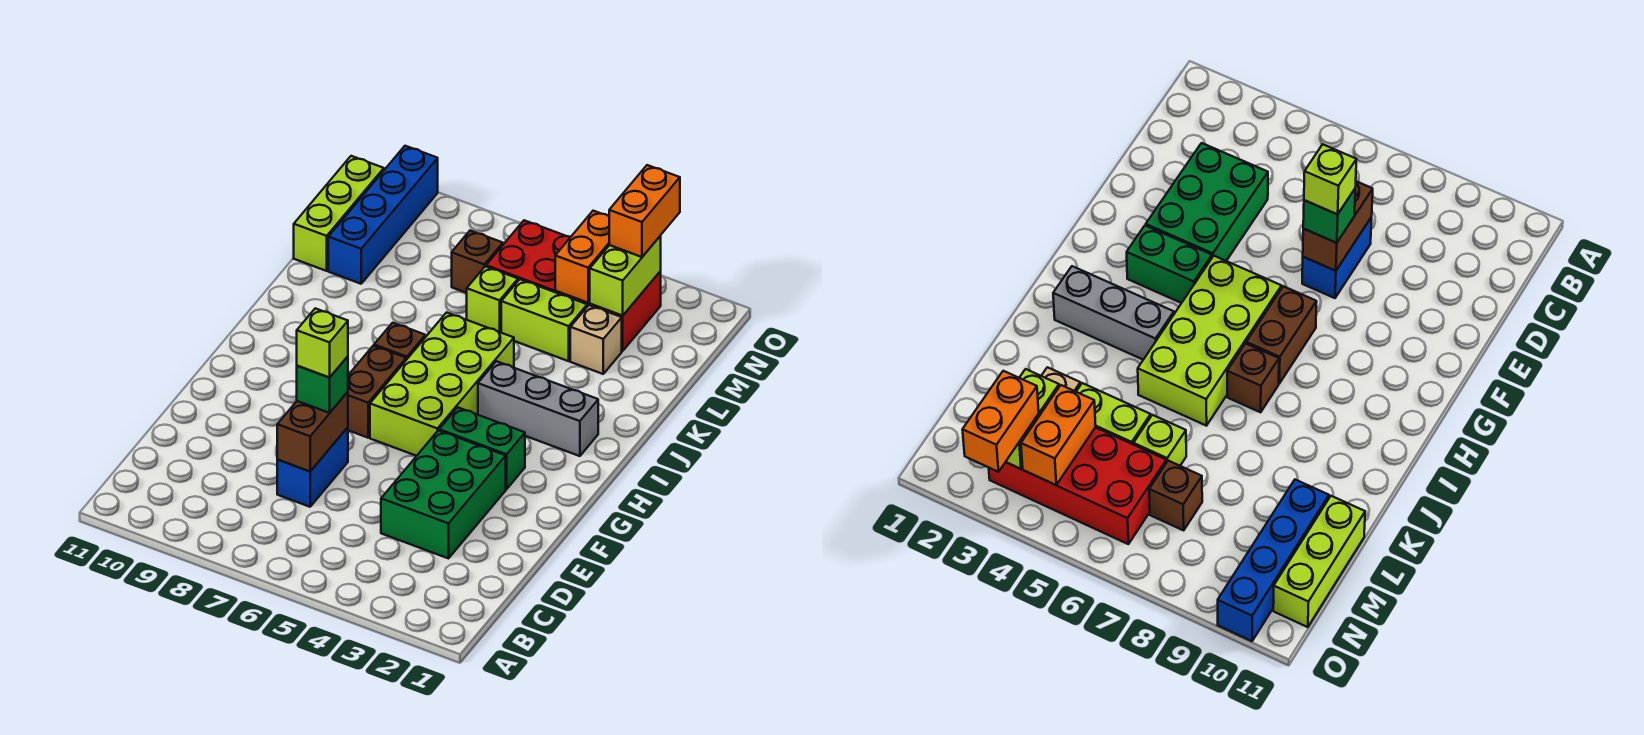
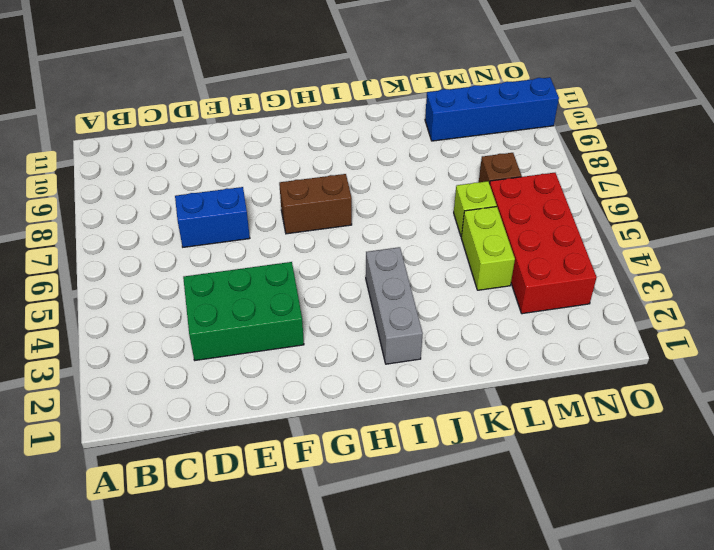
none -> green 1x2 brick [439,407,525,489]
none -> lime 2x4 brick [370,312,514,456]
none -> brown 1x1 brick [374,323,425,360]

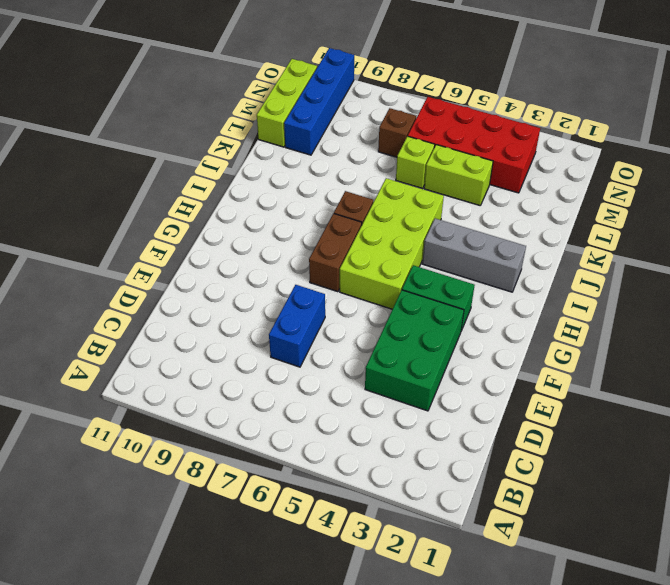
none -> tan 1x1 brick [570,305,622,374]
none -> brown 1x2 brick [277,392,348,471]
none -> lime 1x2 brick [590,236,661,316]

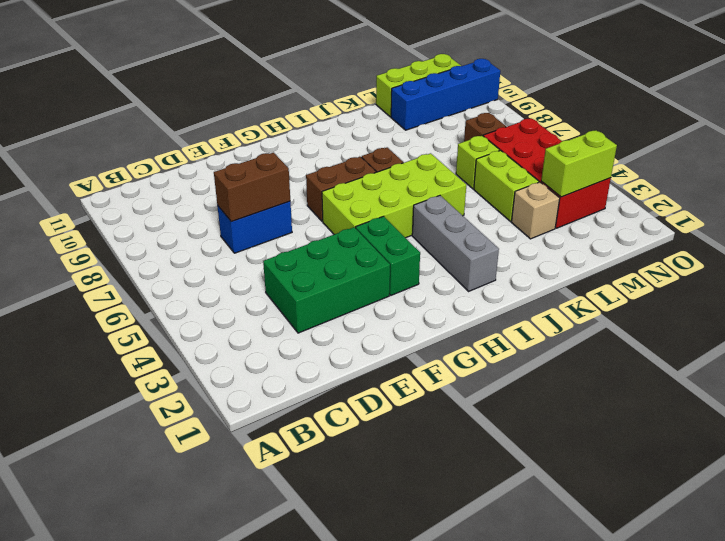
none -> orange 1x2 brick [555,211,609,303]
none -> green 1x1 brick [297,356,348,413]
none -> orange 1x2 brick [609,165,680,257]

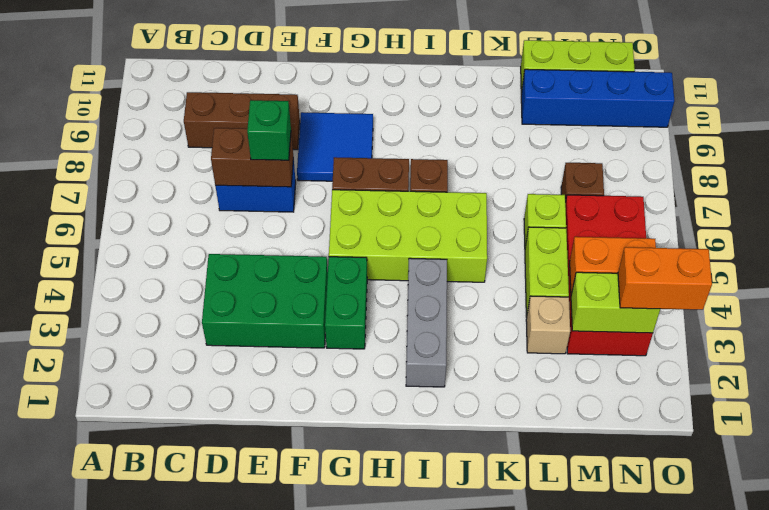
brown 1x3 brick [184,92,300,150] -> none
blue 2x2 tile [297,112,373,181] -> none
none -> lime 1x1 brick [297,308,348,378]

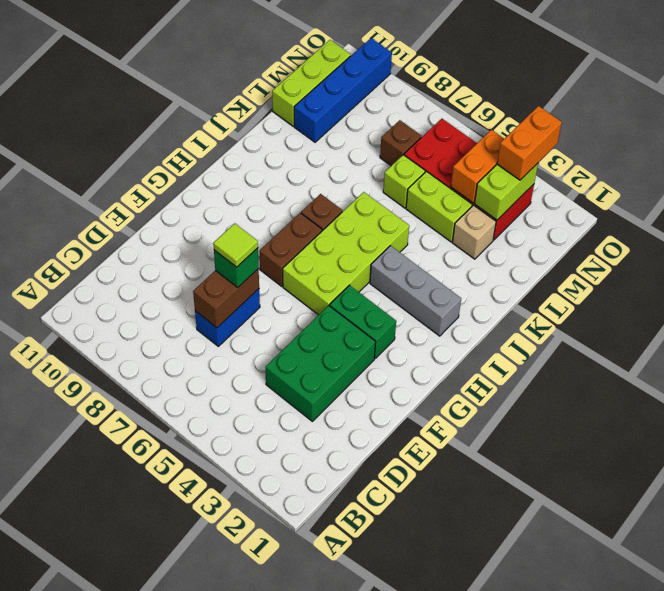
lime 1x1 tile [213,223,258,267] -> lime 1x1 brick [297,308,348,378]

